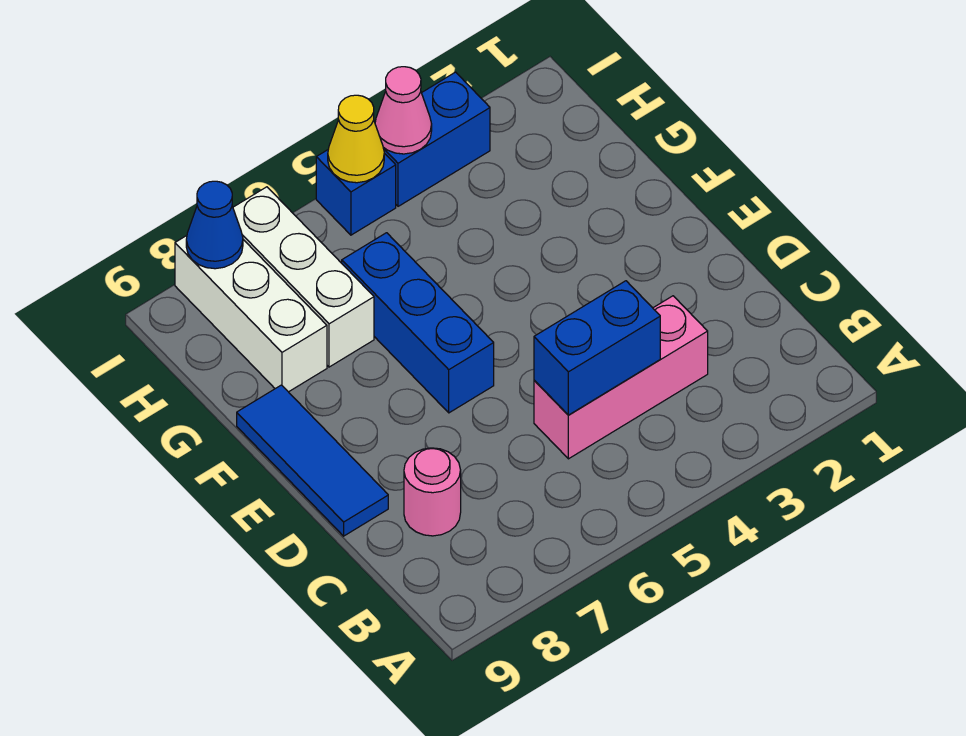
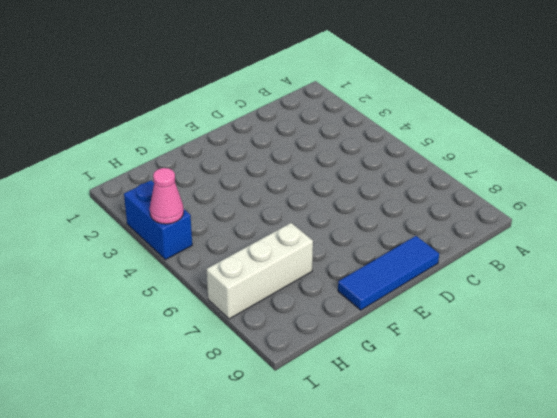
none -> pink 1x3 brick [534,296,708,459]
none -> pink 1x1 round brick [404,448,461,536]
none -> blue 1x3 brick [342,233,494,413]

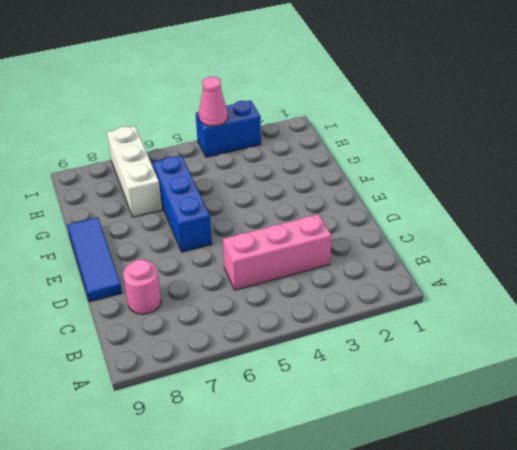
none -> white 1x3 brick [175,236,327,392]
none -> blue 1x1 brick [316,150,396,235]
none -> blue 1x2 brick [534,281,660,415]

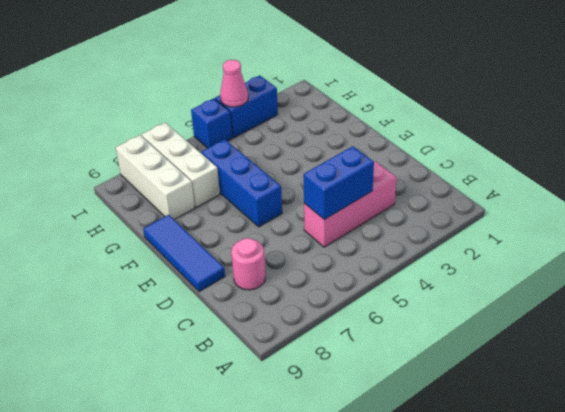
none -> yellow 1x1 cone [328,95,384,183]
none -> blue 1x1 cone [186,181,243,269]

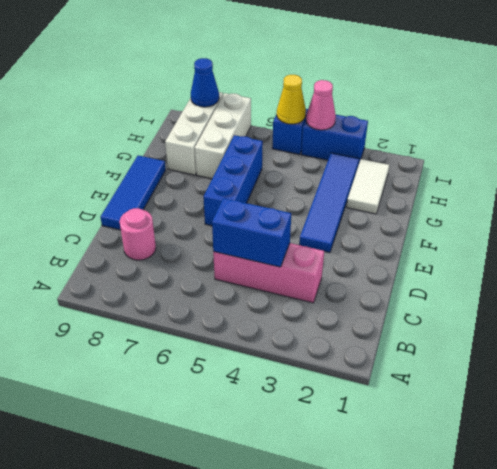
blue 1x4 tile [299,153,359,253] -> none
white 1x2 tile [347,159,389,214] -> none

